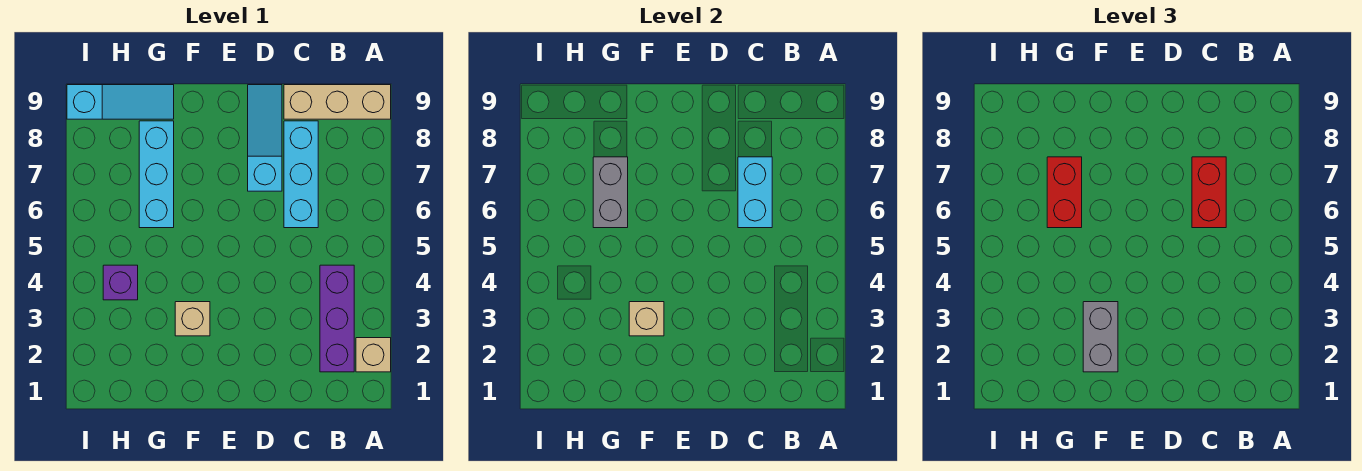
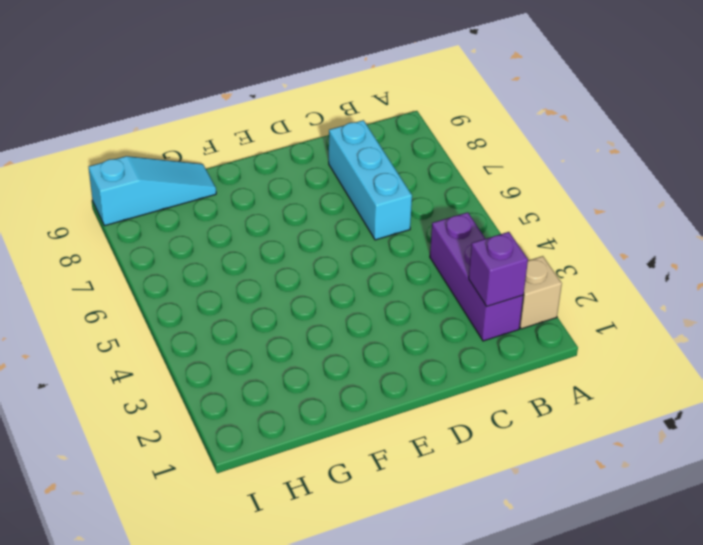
purple 1x1 brick [469,232,528,306] -> purple 1x1 brick moved to [103,265,138,300]
none -> tan 1x3 brick [284,85,391,119]
none -> cyan 1x3 slope [248,85,282,191]
none -> tan 1x1 brick [175,302,210,336]

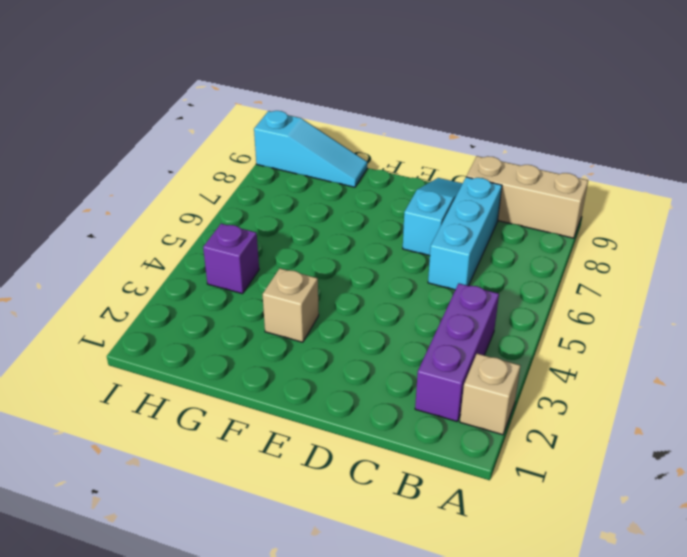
none -> cyan 1x3 brick [139,121,174,228]
none -> cyan 1x2 brick [738,157,772,228]
none -> tan 1x1 brick [629,302,664,336]

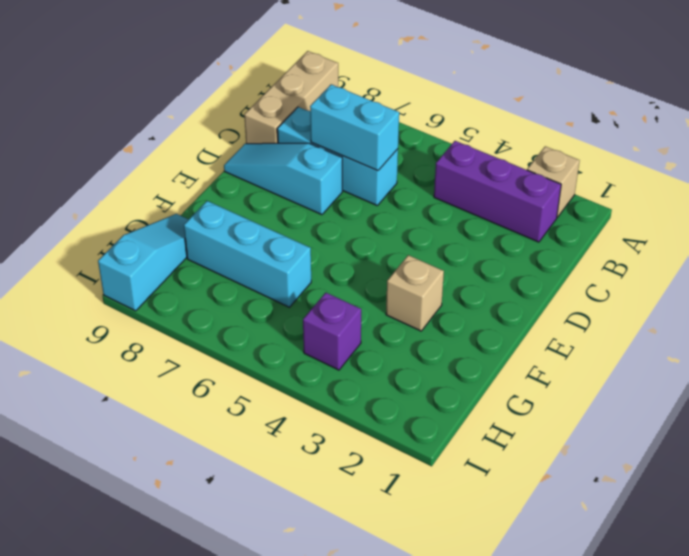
none -> tan 1x1 brick [629,302,664,336]
none -> grey 1x2 brick [593,157,628,228]
none -> red 1x2 brick [1192,157,1226,228]

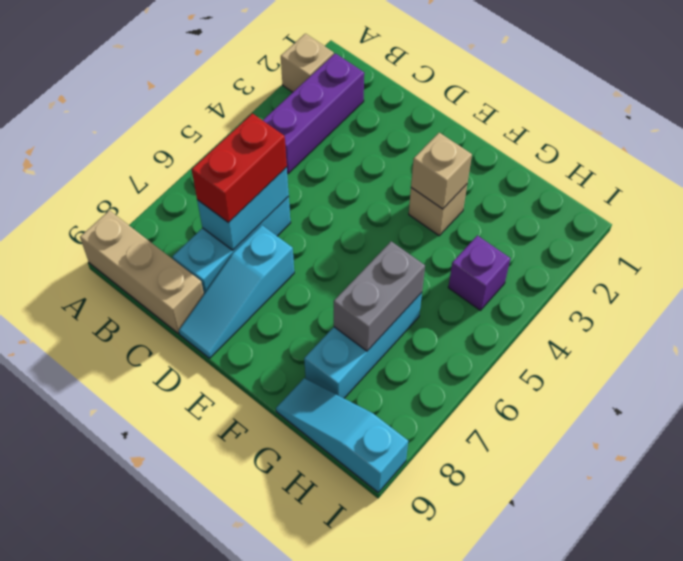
none -> grey 1x2 brick [1083,302,1118,372]
none -> red 1x2 brick [1047,157,1082,228]

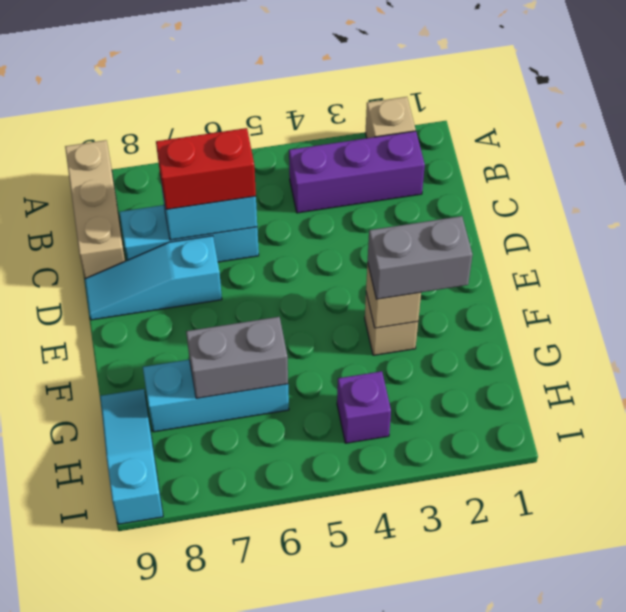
none -> red 1x2 brick [1047,157,1082,228]

